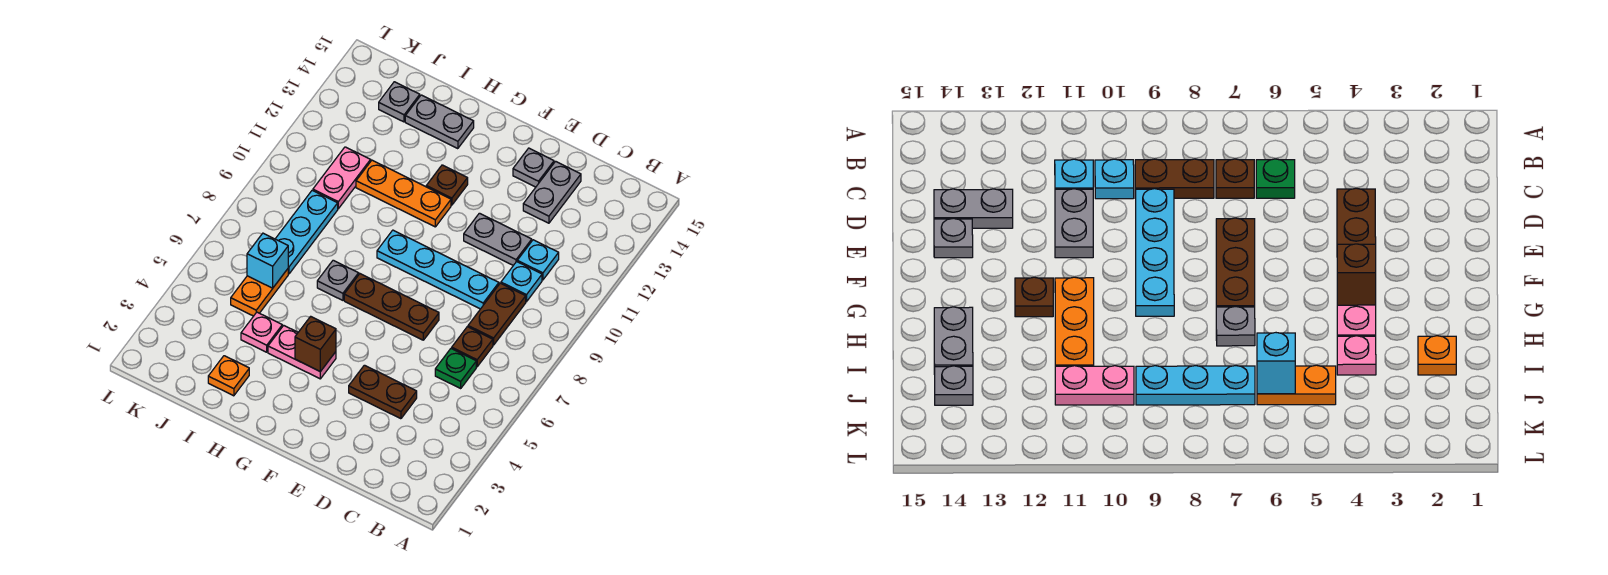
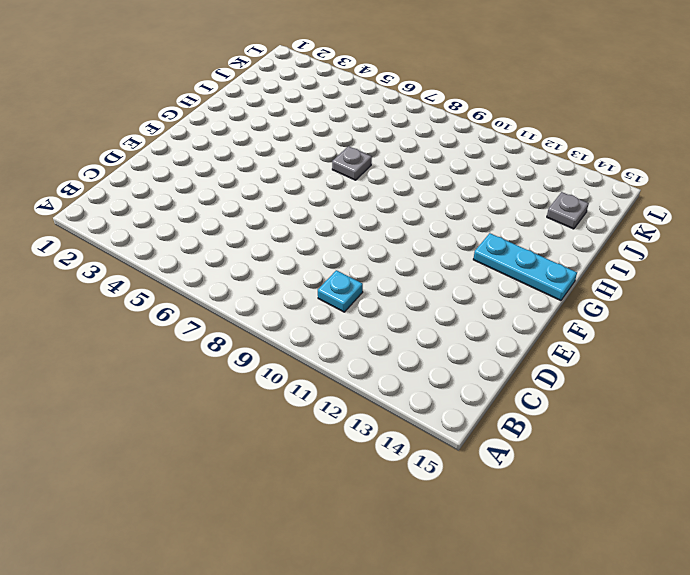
cyan 1x3 plate [473,233,577,301] -> cyan 1x3 plate moved to [276,190,338,274]
none -> green 1x1 plate [435,348,476,388]
none -> brown 1x1 plate [452,327,493,367]
none -> brown 1x2 plate [468,283,526,345]

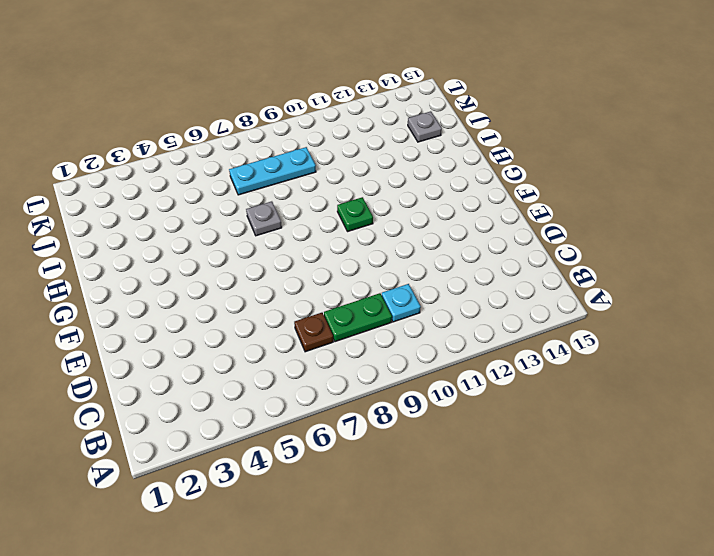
green 1x2 plate [324,293,392,342] -> brown 1x2 plate [468,283,526,345]
green 1x1 plate [337,197,373,232] -> green 1x1 plate moved to [435,348,476,388]
none -> cyan 1x1 plate [517,240,559,280]
none -> brown 1x2 plate [349,365,417,419]
none -> cyan 1x4 plate [377,230,499,309]

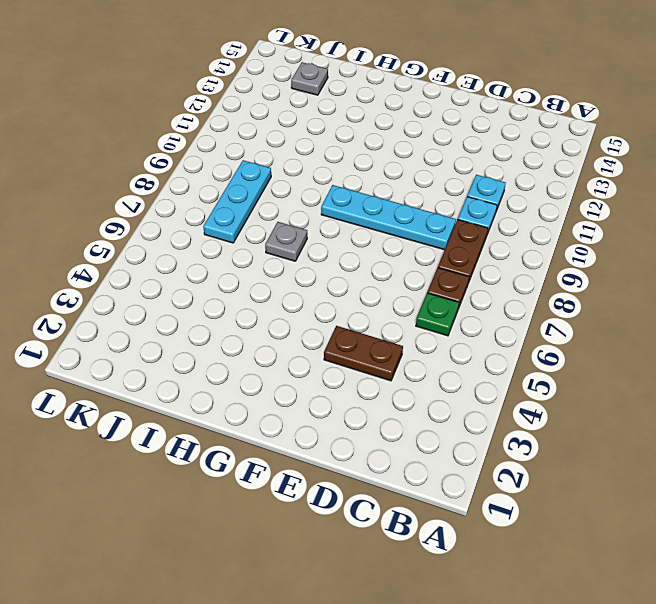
none -> grey 1x2 plate [464,213,532,265]
none -> grey 1x2 plate [523,161,581,223]
none -> brown 1x3 plate [344,274,439,340]

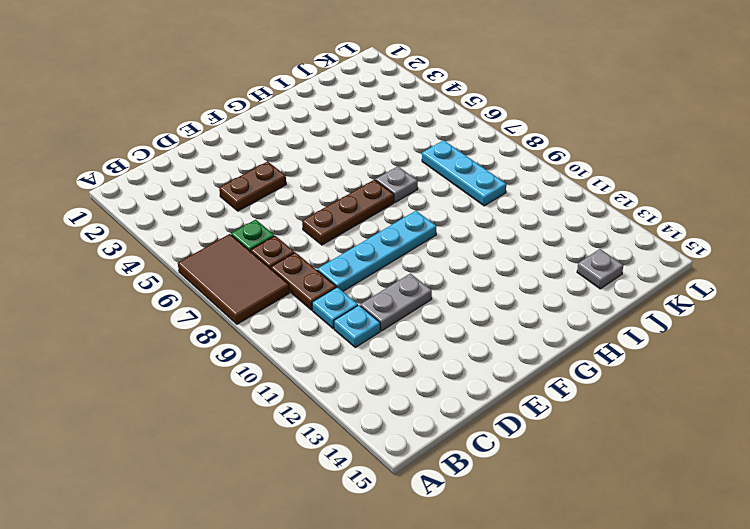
brown 2x3 tile [178,234,290,324] -> none
none -> grey 1x2 plate [523,161,581,223]
none -> grey 1x1 plate [513,148,554,187]
none -> pink 1x2 plate [268,326,336,379]

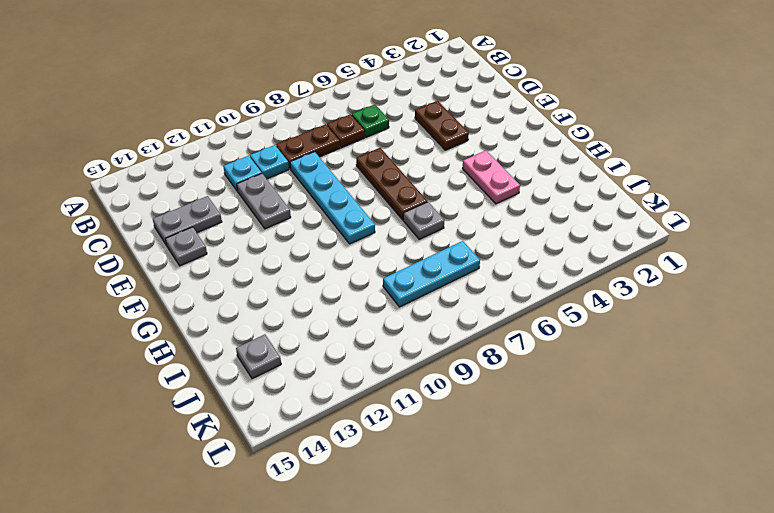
none -> orange 1x3 plate [356,160,451,227]
none -> brown 1x1 plate [426,165,468,205]
none -> grey 1x2 plate [405,95,474,149]

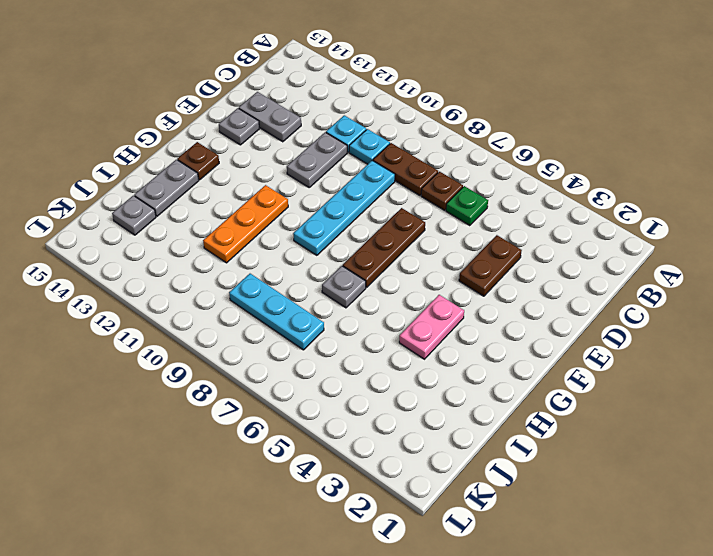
brown 1x1 plate [177,142,219,180] -> brown 1x1 plate moved to [426,165,468,205]
none -> orange 1x1 plate [208,356,249,396]
none -> pink 1x1 plate [241,312,282,352]
none -> orange 1x2 plate [231,269,288,316]

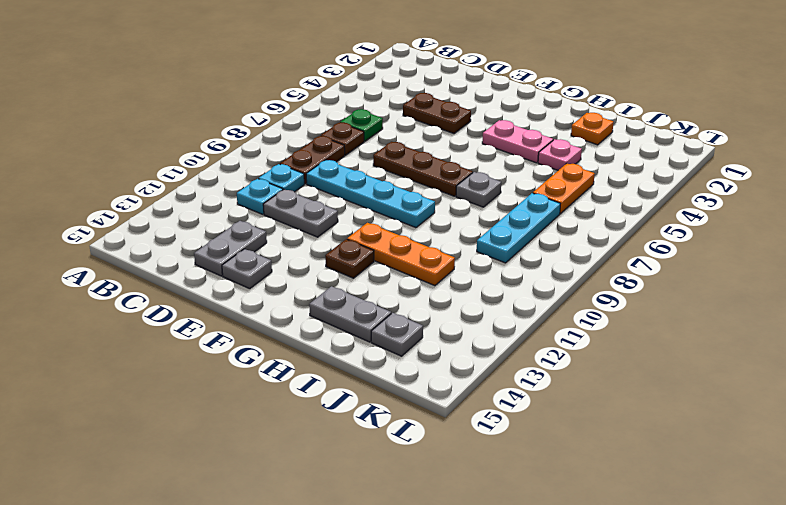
none -> pink 1x2 plate [313,147,371,209]
none -> brown 1x1 brick [295,316,336,371]
none -> cyan 1x1 brick [247,233,288,288]

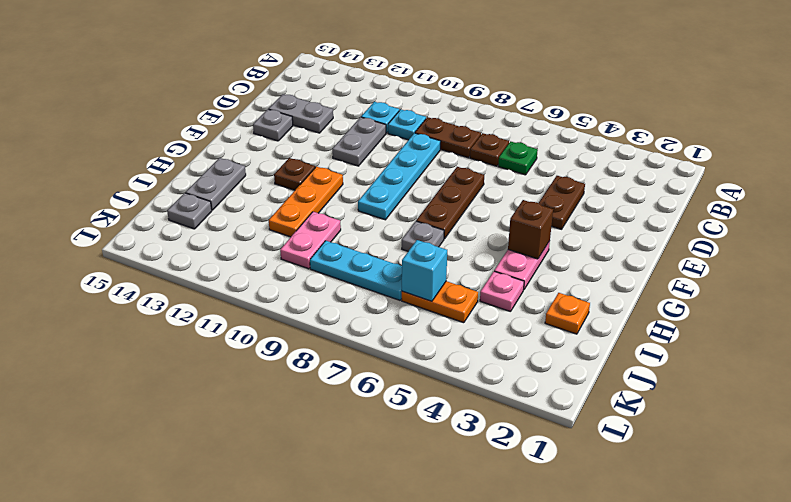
pink 1x2 plate [280,212,341,269] -> pink 1x2 plate turned to [313,147,371,209]

